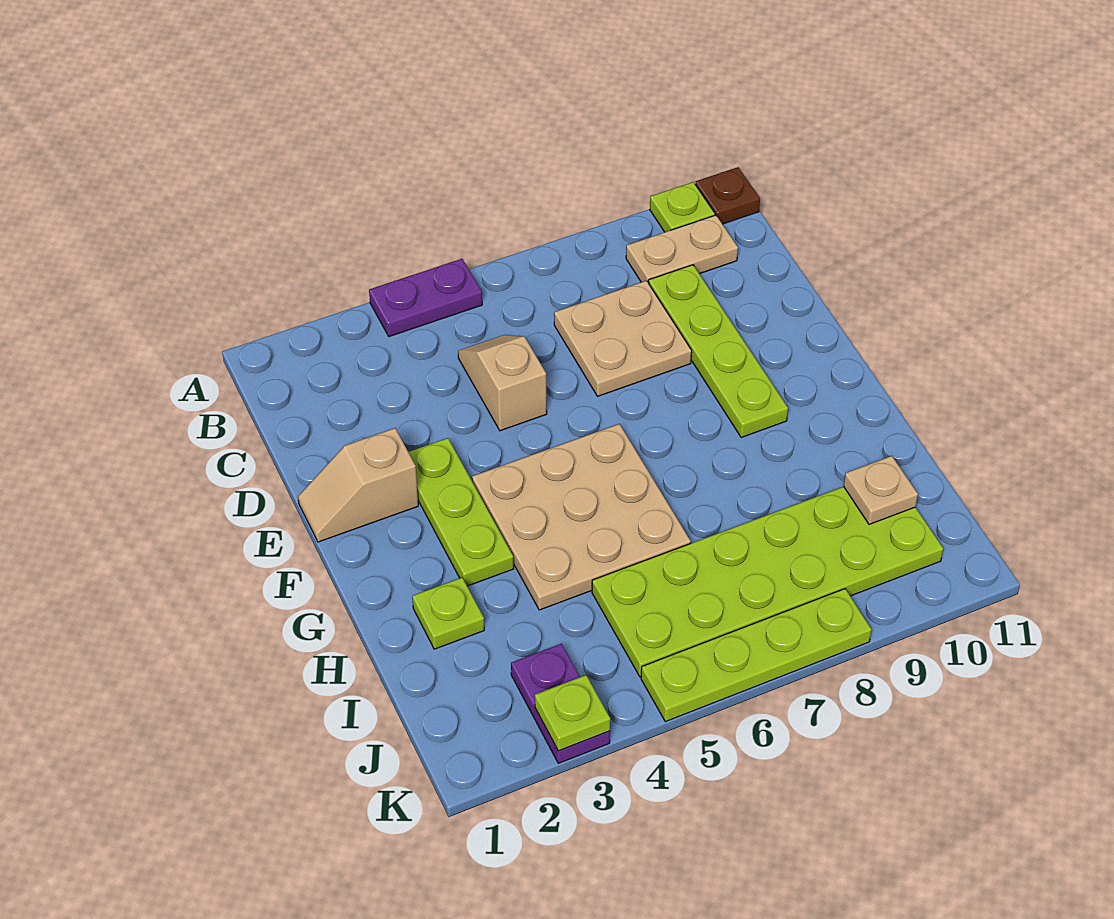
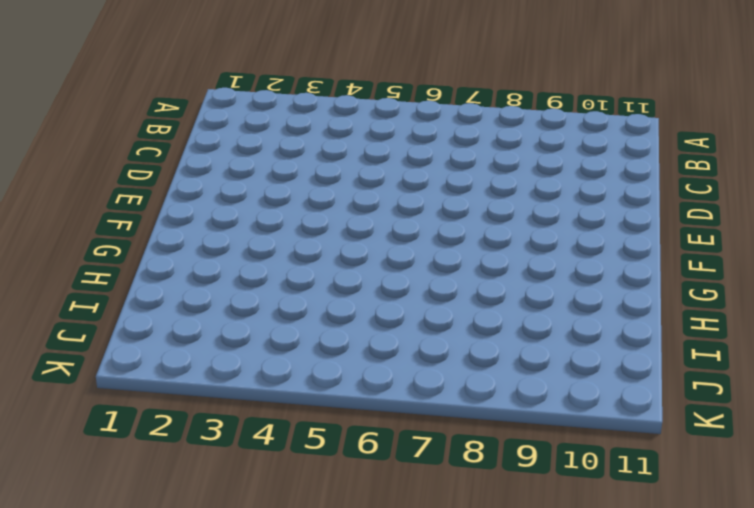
none -> purple 1x2 plate [369,259,482,337]
none -> lime 1x1 plate [650,182,715,232]
none -> brown 1x1 plate [695,167,760,224]

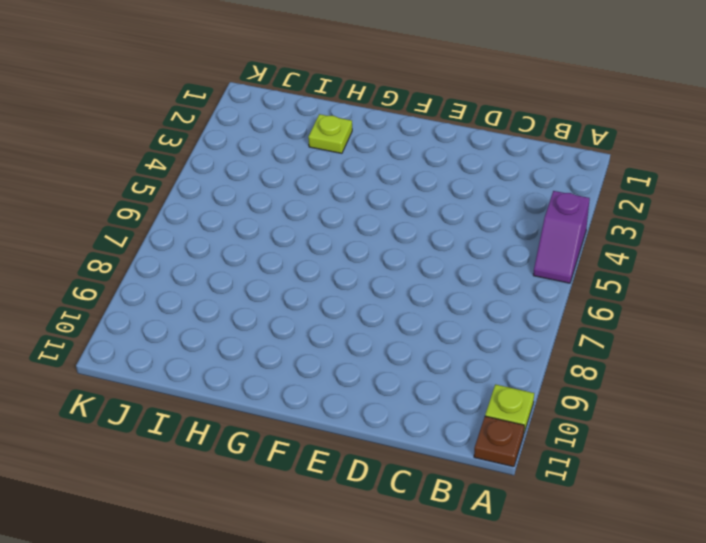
purple 1x2 slope [533,191,590,283] -> purple 1x2 plate [369,259,482,337]
none -> tan 1x2 plate [626,215,738,283]
none -> tan 1x2 slope [458,335,547,431]
none -> tan 2x2 plate [554,281,692,396]

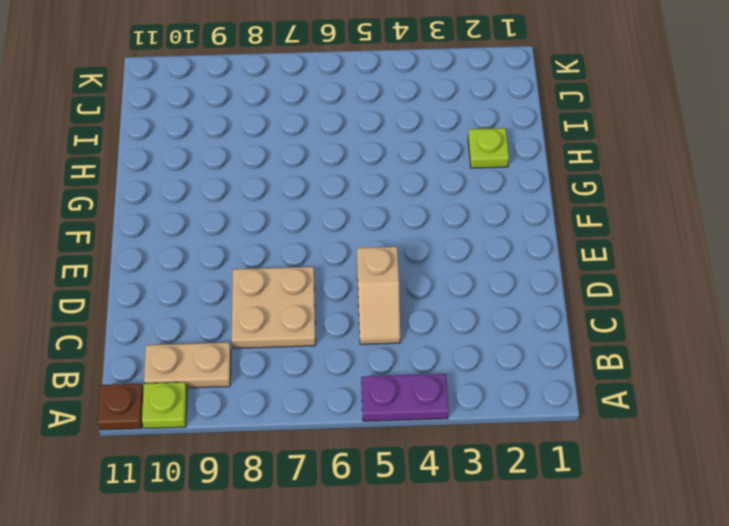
none -> lime 1x4 plate [649,265,788,438]
none -> tan 1x2 slope [298,428,418,542]
none -> lime 1x3 plate [409,438,514,586]

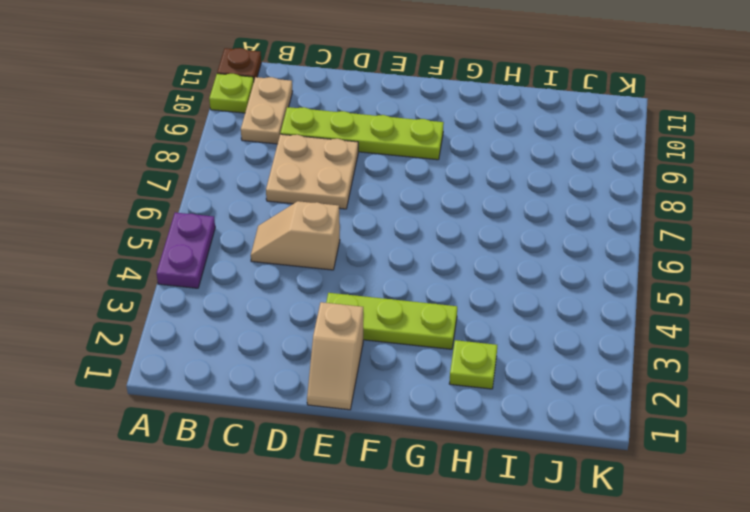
none -> tan 3x3 plate [472,424,691,610]
none -> lime 2x6 plate [592,487,943,677]
none -> purple 1x2 plate [511,644,610,763]

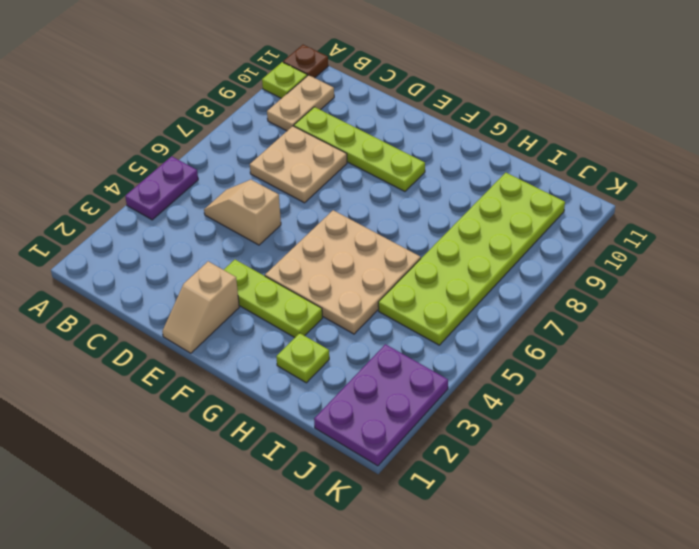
purple 2x3 plate [314,344,448,466] -> purple 1x2 plate [511,644,610,763]
none -> lime 1x4 plate [641,589,872,722]
none -> tan 1x1 plate [844,456,918,524]
none -> lime 1x1 plate [535,675,610,751]

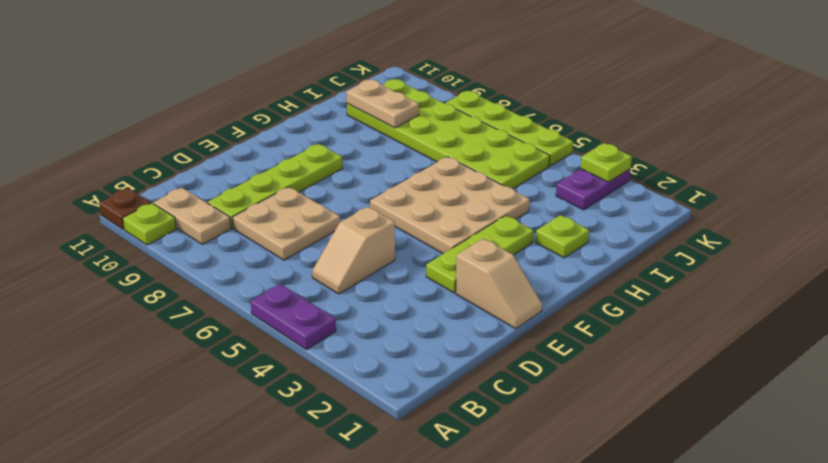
tan 1x2 plate [346,79,419,128] -> tan 1x1 plate [844,456,918,524]

